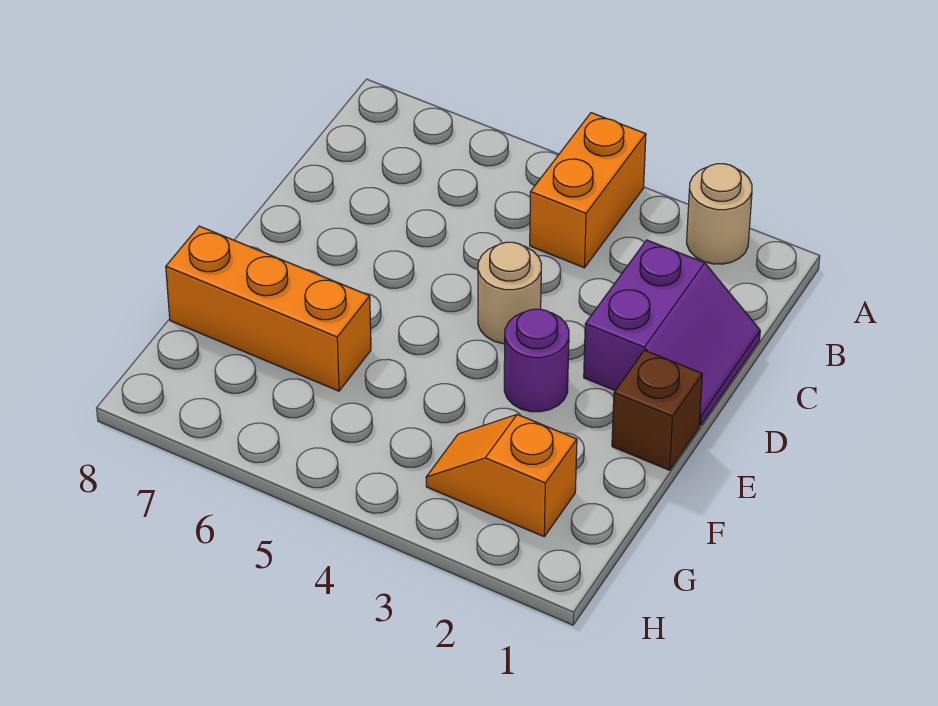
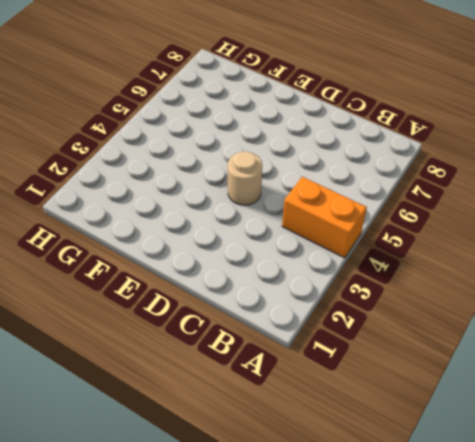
none -> tan 1x1 round brick [687,164,752,264]
none -> purple 2x2 slope [584,240,760,425]

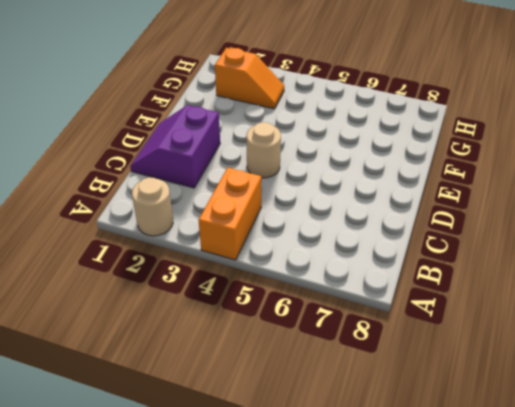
none -> brown 1x1 brick [612,350,702,470]
none -> purple 1x1 round brick [504,309,569,412]

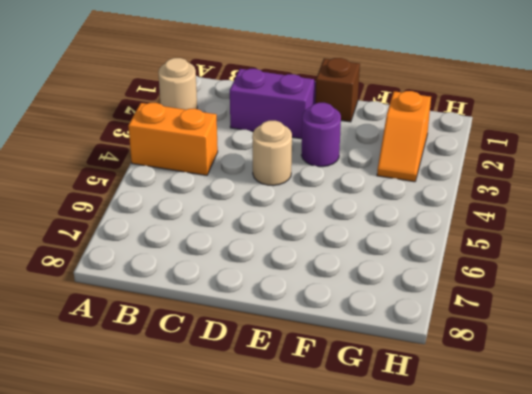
none -> orange 1x3 brick [166,226,371,391]

